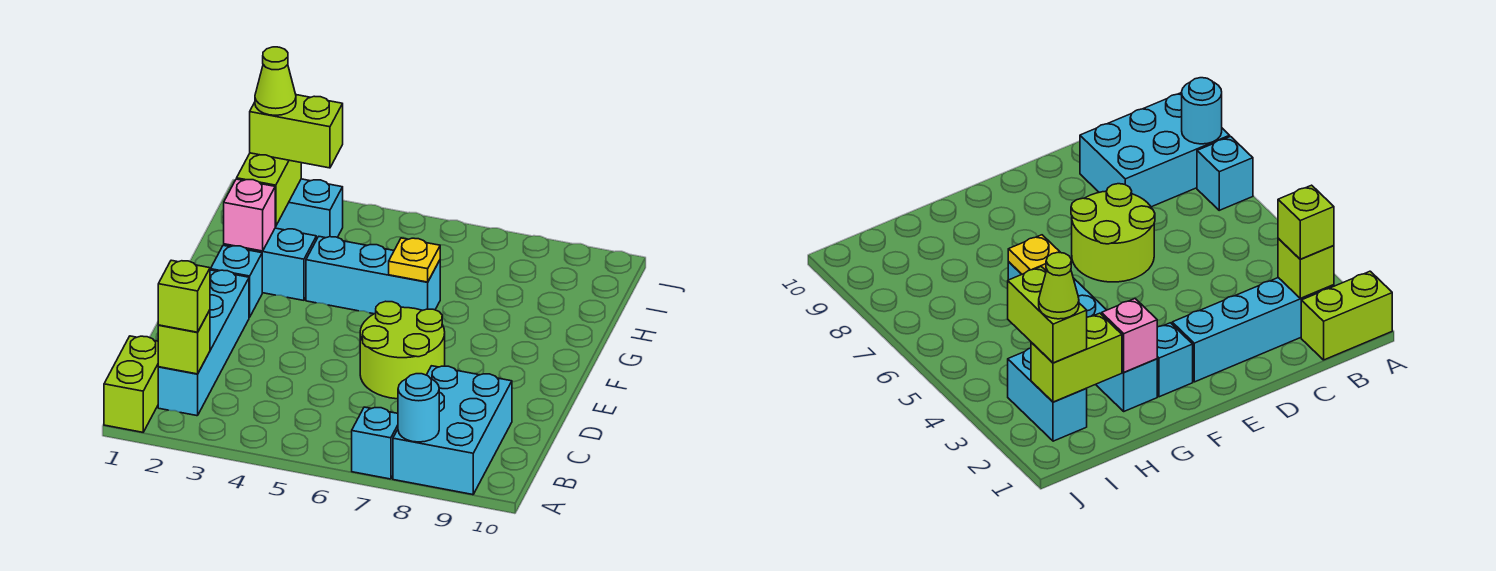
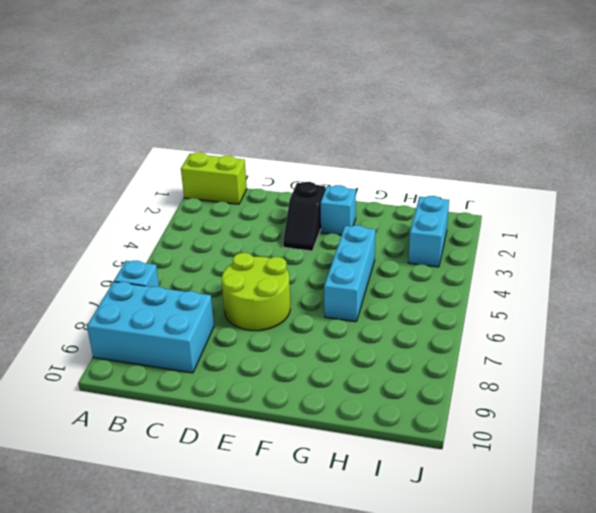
black 1x2 slope [283,182,326,251] -> cyan 1x4 brick [158,270,249,416]
none -> cyan 1x2 brick [224,228,316,300]
none -> cyan 1x1 round brick [398,374,439,442]
none -> lime 1x1 brick [158,310,210,374]

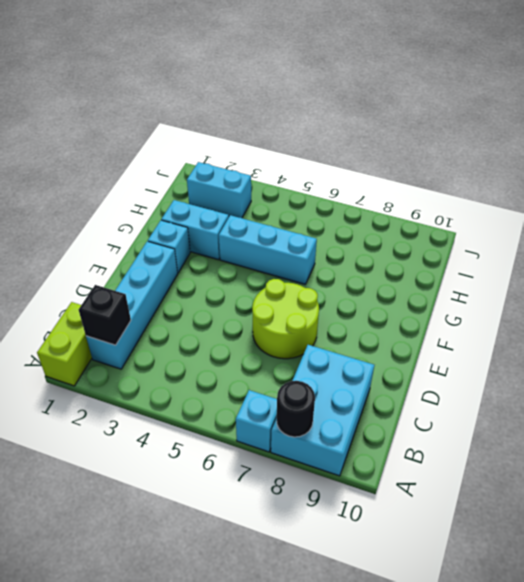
black 1x1 round brick [277,381,315,437] -> cyan 1x1 round brick [398,374,439,442]
black 1x1 brick [79,285,131,345] -> lime 1x1 brick [158,310,210,374]
none -> pink 1x1 brick [224,179,275,251]
none -> yellow 1x1 plate [389,238,440,282]
none -> lime 1x2 brick [237,153,301,227]

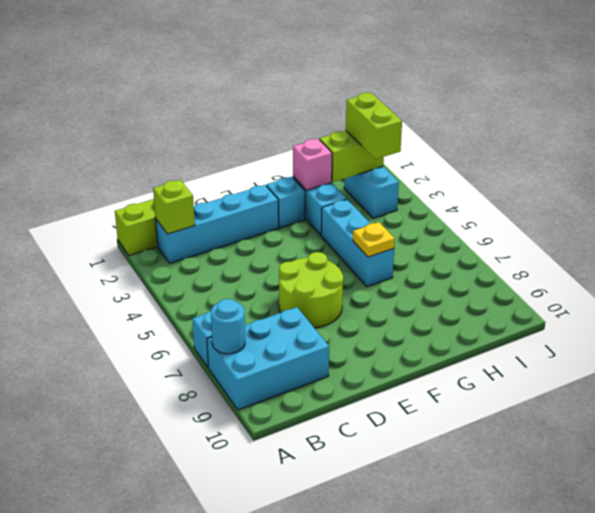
none -> lime 1x1 brick [158,260,210,332]
none -> lime 1x1 cone [255,47,296,115]

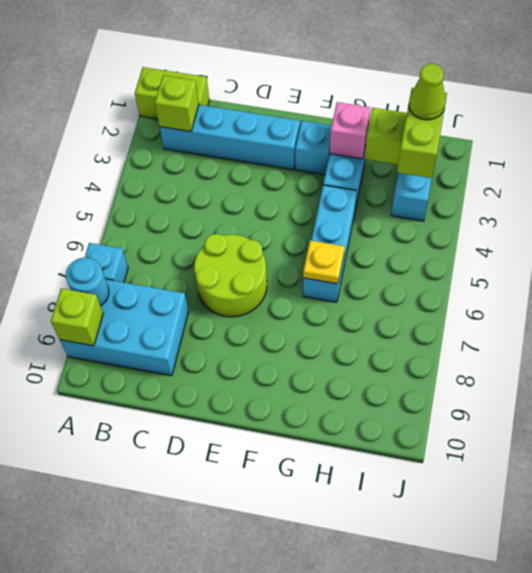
lime 1x1 brick [51,289,103,346] -> lime 1x1 brick moved to [158,260,210,332]

